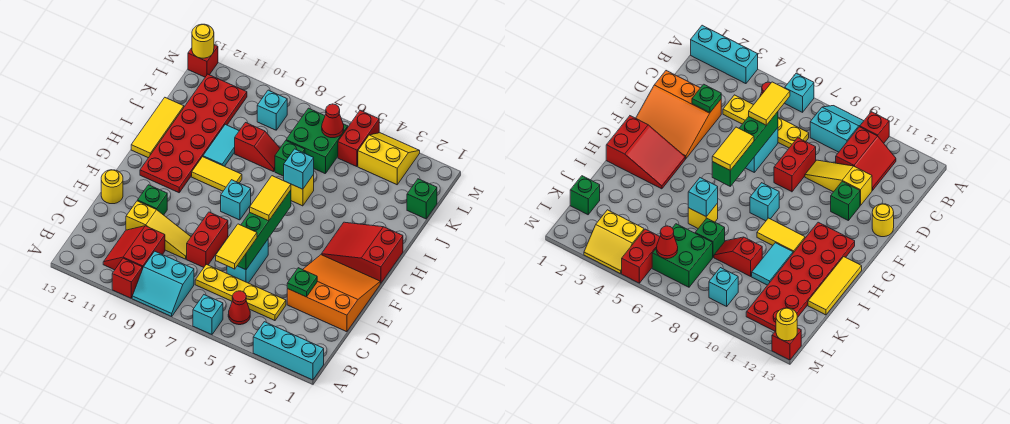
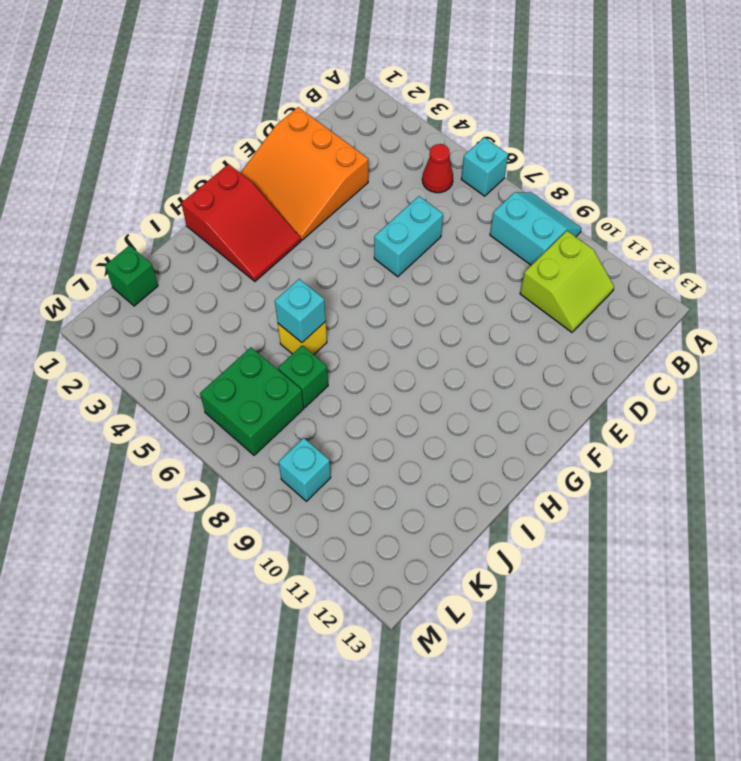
lime 2x2 slope [520,231,614,332] -> red 2x2 slope [103,226,165,270]
none -> cyan 1x3 brick [253,322,324,380]
none -> red 1x1 brick [112,258,142,298]
none -> yellow 1x4 plate [195,264,286,321]
none -> red 1x2 brick [187,212,228,267]

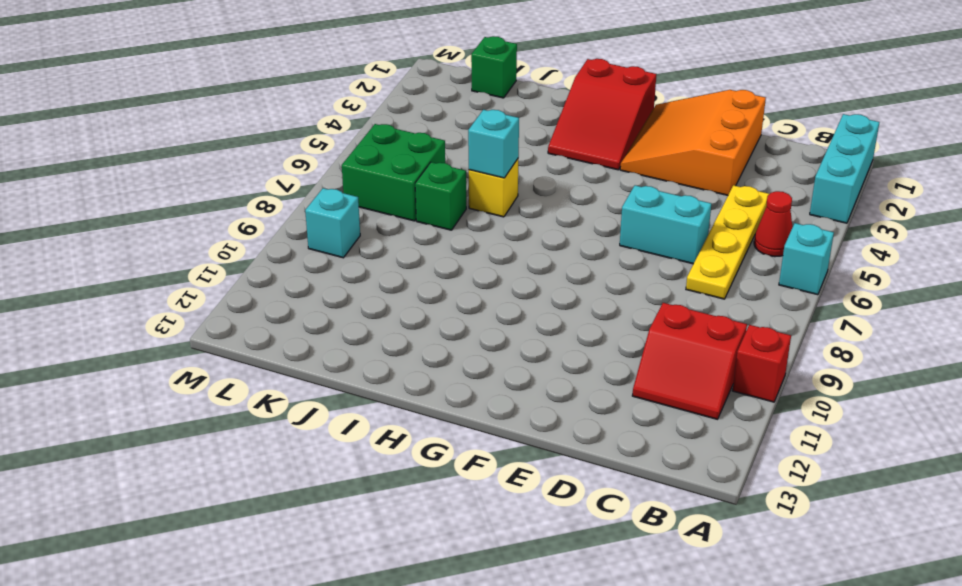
none -> cyan 2x2 slope [132,251,194,316]
none -> red 1x2 brick [187,212,228,267]
none -> yellow 1x3 slope [126,201,191,259]
none -> green 1x1 brick [138,185,167,215]

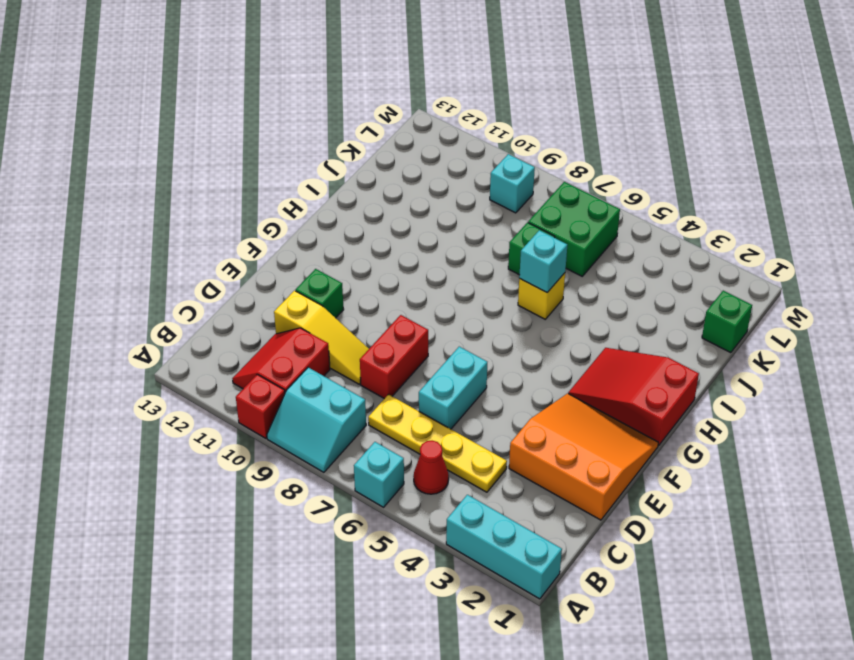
none -> yellow 1x1 round brick [101,170,123,204]
none -> cyan 1x1 brick [221,180,251,220]
none -> red 2x6 plate [140,74,247,193]
none -> yellow 1x2 tile [192,157,242,191]

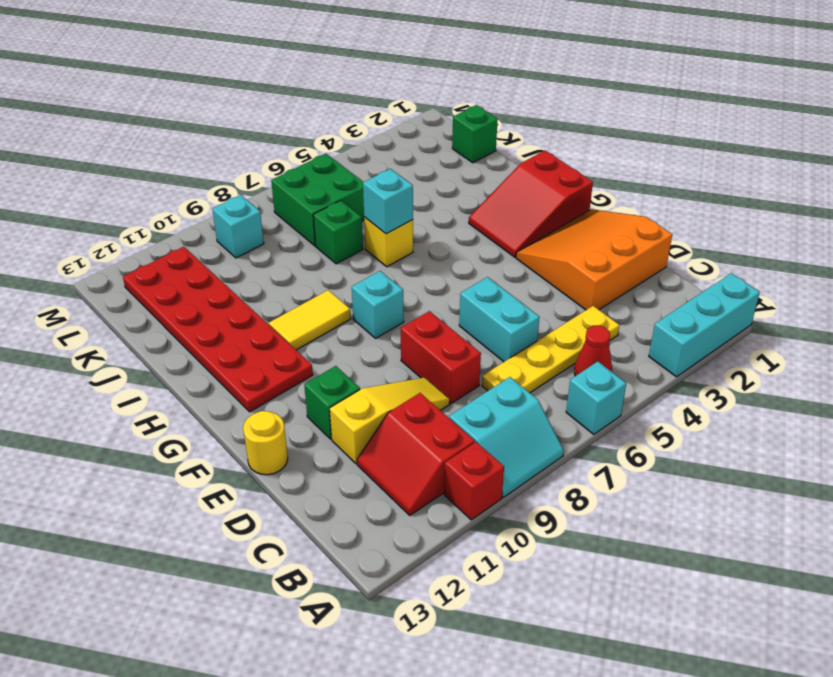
none -> yellow 1x3 tile [131,98,184,158]
none -> cyan 1x2 tile [203,125,239,166]
none -> red 1x2 slope [235,123,280,172]
none -> yellow 2x2 slope [358,133,420,185]

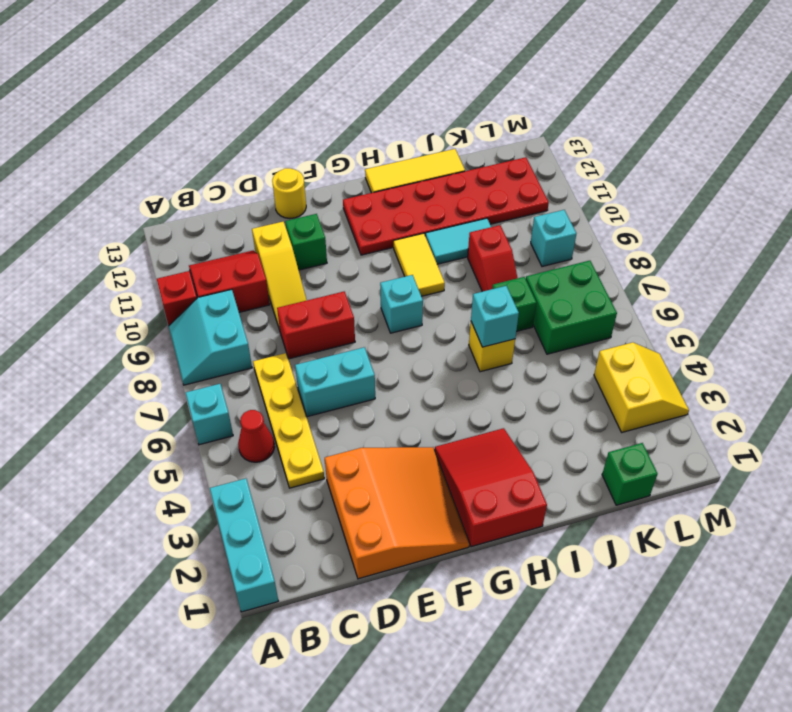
none -> red 1x2 brick [338,110,379,167]
none -> red 1x1 brick [188,45,218,77]
none -> green 1x1 plate [287,268,317,297]
none -> green 1x4 brick [237,190,291,270]

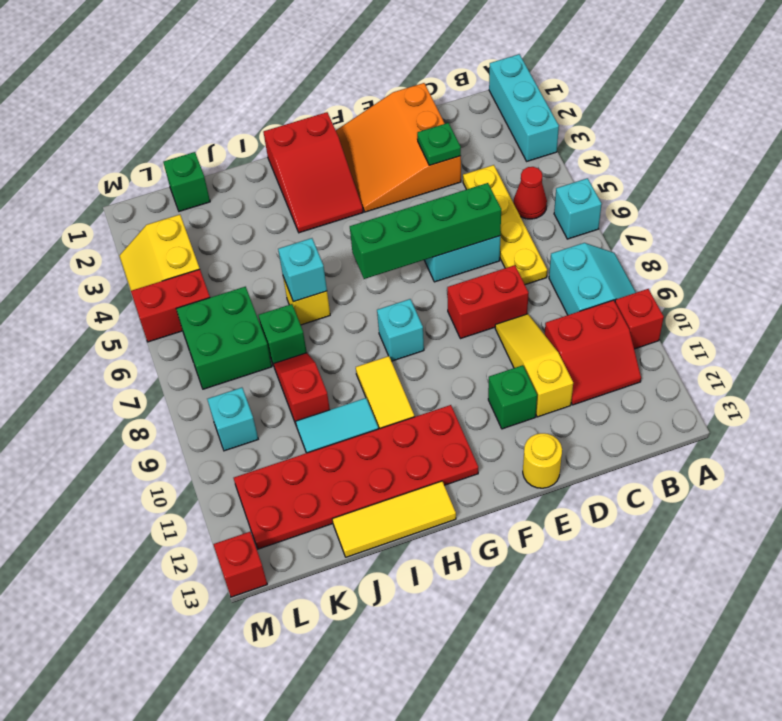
none -> red 1x1 cone [322,104,344,138]
none -> yellow 1x1 round brick [192,24,214,58]
none -> yellow 1x2 tile [216,224,257,269]
none -> yellow 1x2 tile [250,176,291,221]

